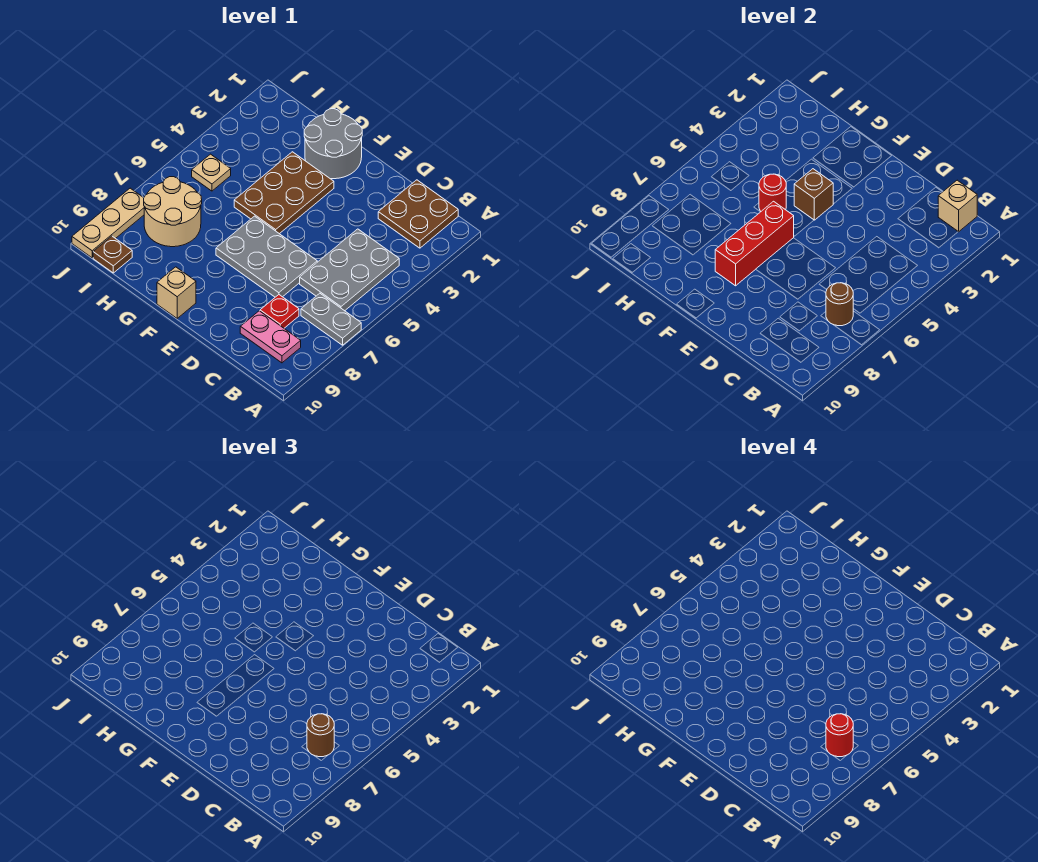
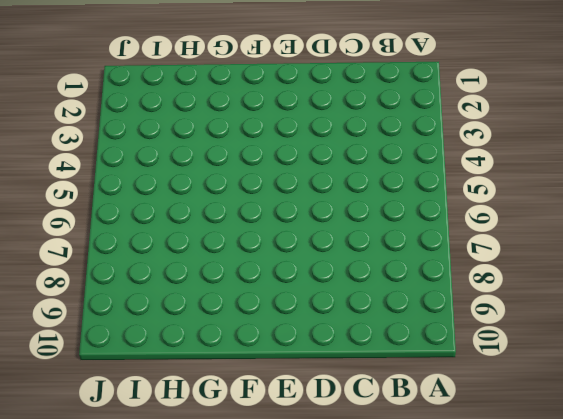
none -> grey 1x2 plate [301,293,361,345]
none -> brown 2x2 plate [378,180,458,248]
none -> grey 2x3 plate [300,229,399,311]

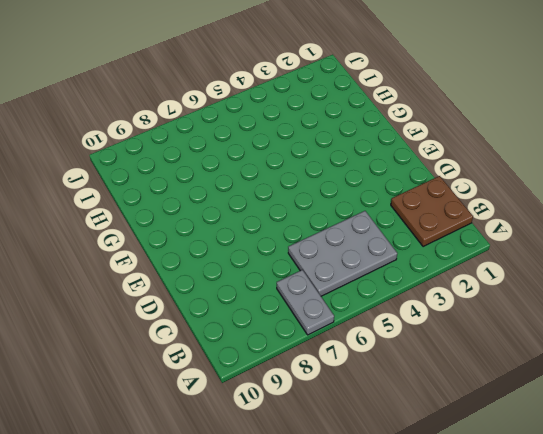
none -> pink 1x2 plate [240,311,301,363]
none -> red 1x1 plate [260,295,299,328]
none -> grey 2x3 plate [216,216,317,297]

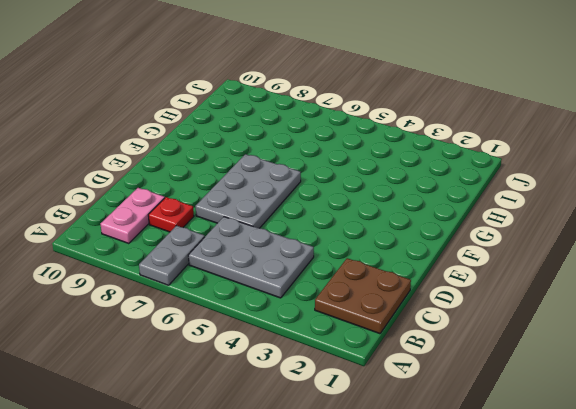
none -> grey 2x2 round brick [304,109,362,179]
none -> brown 2x3 plate [234,152,334,234]
none -> tan 1x1 brick [157,267,196,318]

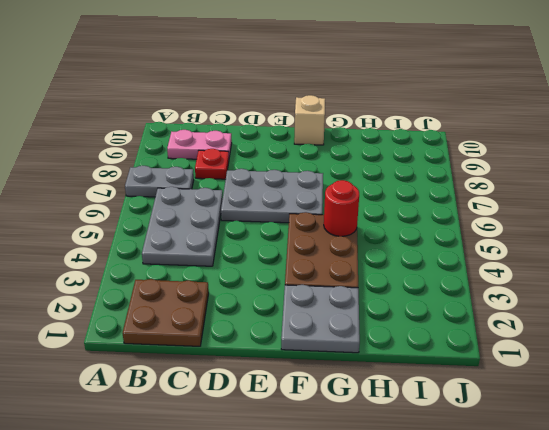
grey 2x2 plate [281,285,360,353] -> grey 2x2 round brick [304,109,362,179]
none -> tan 2x2 round brick [144,177,202,247]
none -> tan 1x1 plate [192,154,231,191]
none -> brown 1x1 plate [93,236,132,273]

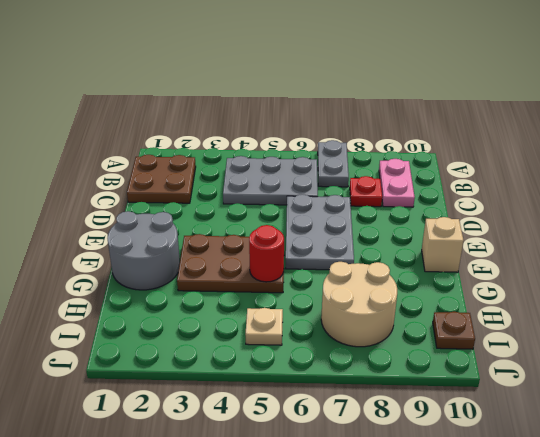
none -> tan 1x3 plate [72,188,144,258]
none -> tan 1x1 brick [938,180,977,232]
none -> brown 1x1 round brick [826,283,853,326]

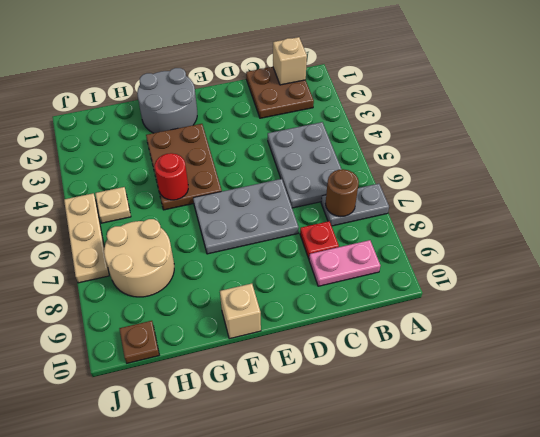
tan 1x3 plate [64,193,109,283] -> tan 1x3 plate moved to [72,188,144,258]
none -> brown 1x1 brick [794,169,833,220]
none -> red 1x3 brick [715,201,794,286]
none -> brown 1x1 round brick [307,714,334,757]

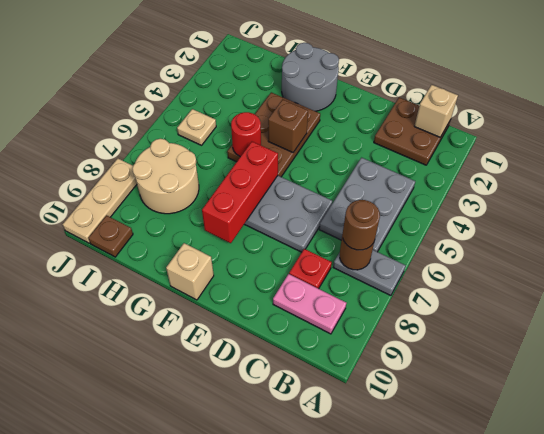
none -> red 1x1 round brick [826,714,853,757]

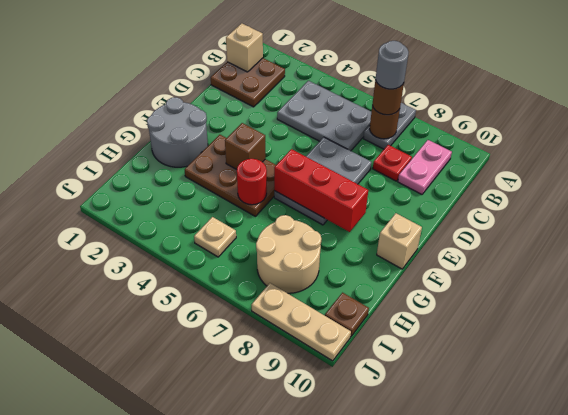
grey 1x1 round brick [376,41,409,89] -> red 1x1 round brick [826,714,853,757]

